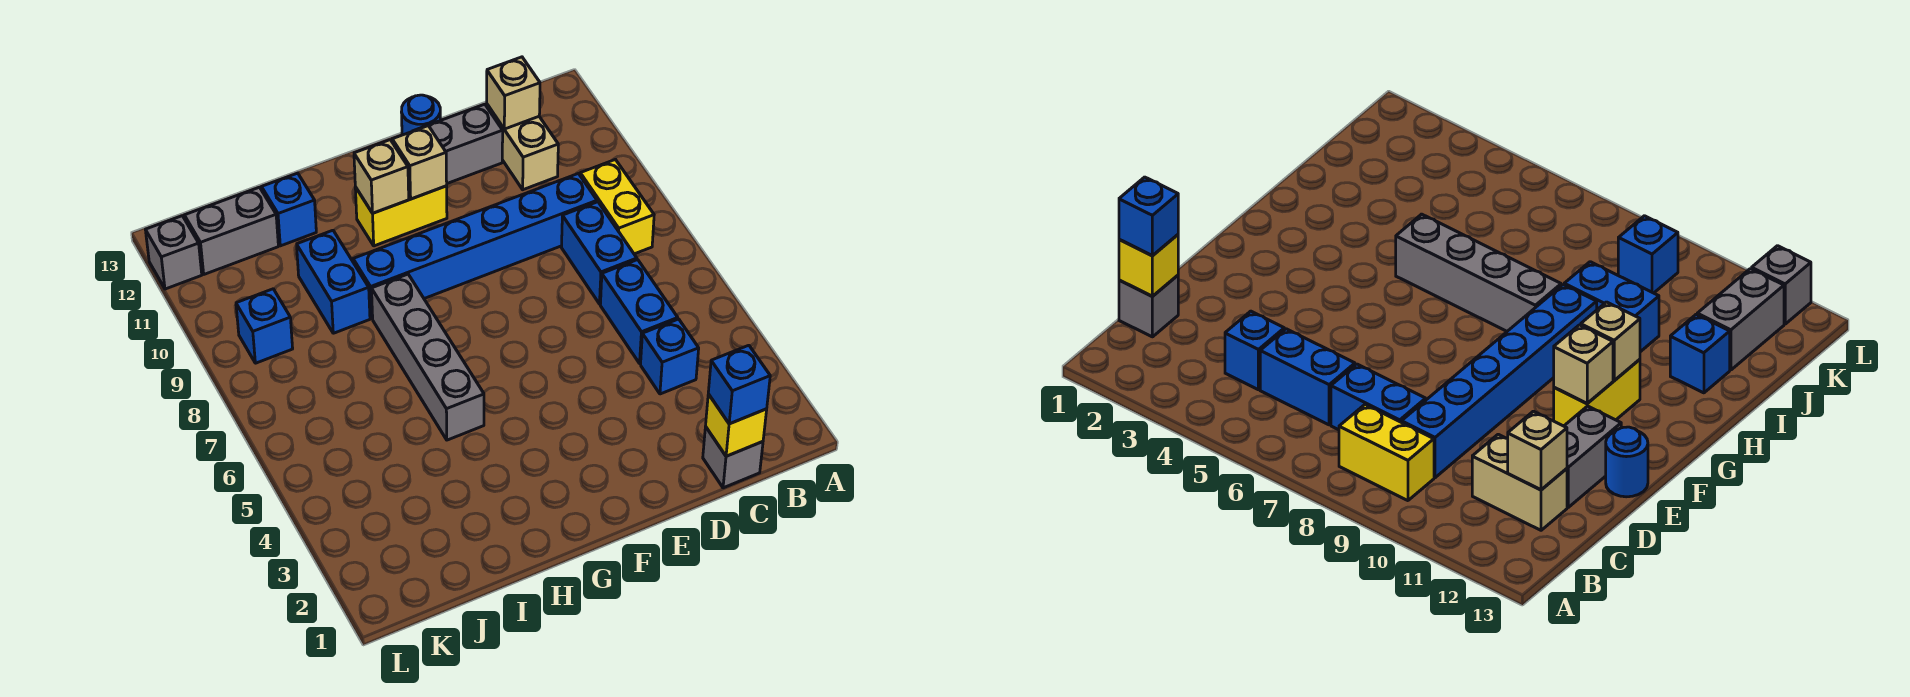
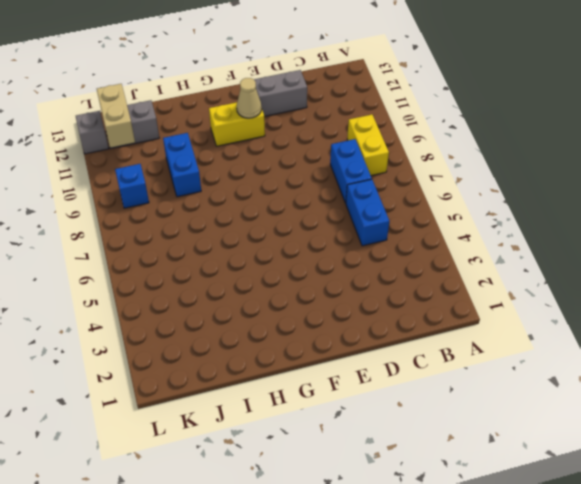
tan 1x1 cone [237,78,262,118] -> tan 1x1 brick [392,126,447,199]
tan 1x2 brick [97,84,135,148] -> tan 1x2 brick moved to [487,105,558,190]
none -> grey 1x1 brick [703,427,763,488]
none -> blue 1x1 brick [641,319,699,394]
none -> blue 1x6 brick [353,174,597,319]

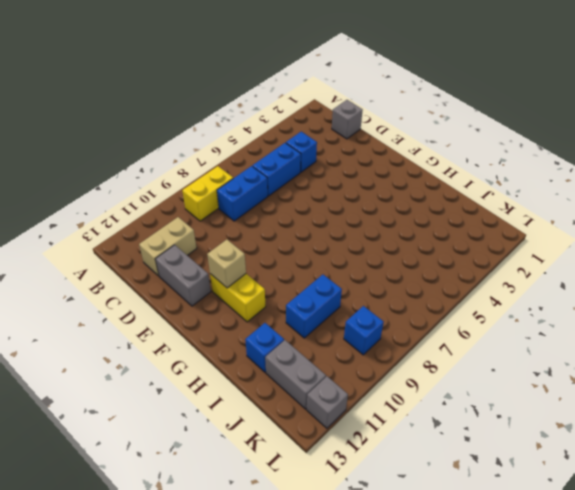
none -> blue 1x6 brick [353,174,597,319]
none -> blue 1x1 round brick [402,95,440,135]
none -> grey 1x4 brick [372,274,484,440]

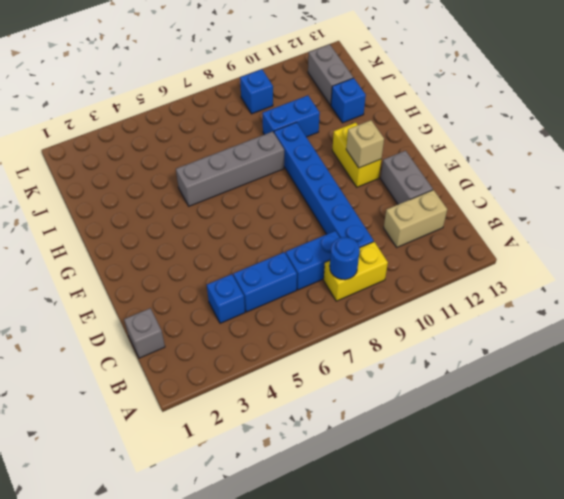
blue 1x1 round brick [330,237,360,280] -> blue 1x1 round brick moved to [402,95,440,135]
none -> grey 1x1 brick [146,216,202,289]
none -> yellow 1x1 brick [706,394,767,456]
none -> tan 1x1 brick [487,57,540,129]

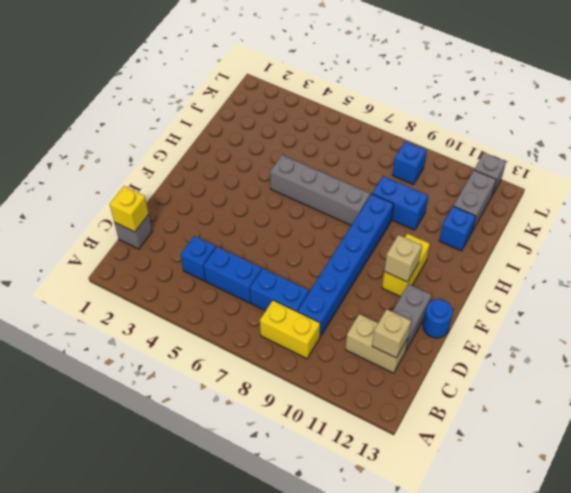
none -> tan 1x1 brick [354,140,409,213]
none -> blue 1x1 brick [708,345,770,424]

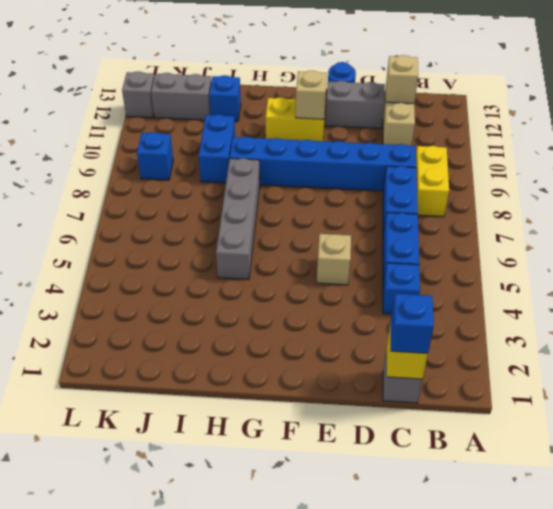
tan 1x1 brick [317,234,351,285] -> tan 1x1 brick moved to [354,140,409,213]

